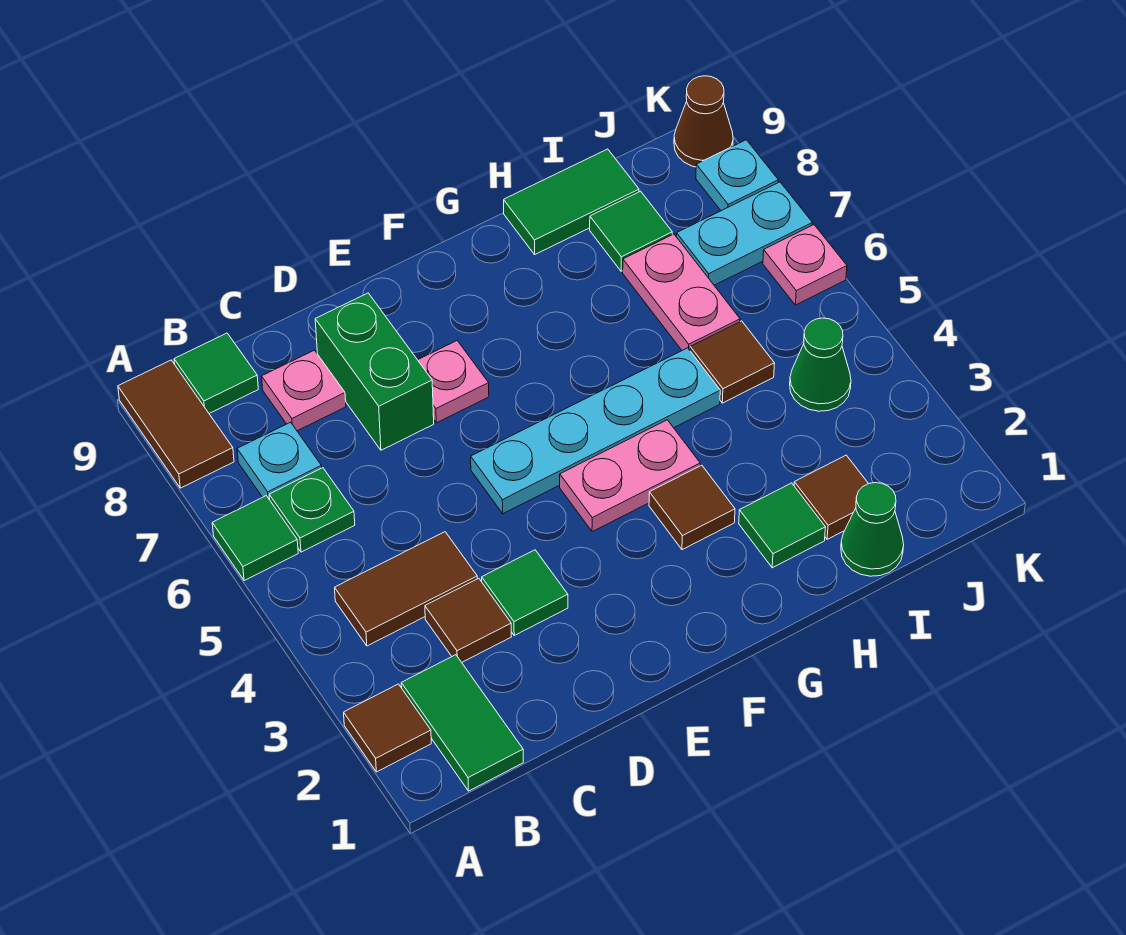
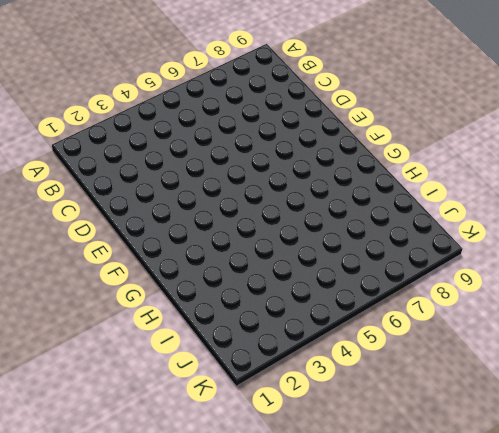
none -> brown 1x1 tile [344,684,431,772]
none -> green 1x1 tile [212,496,298,581]
none -> brown 1x2 tile [118,360,234,488]

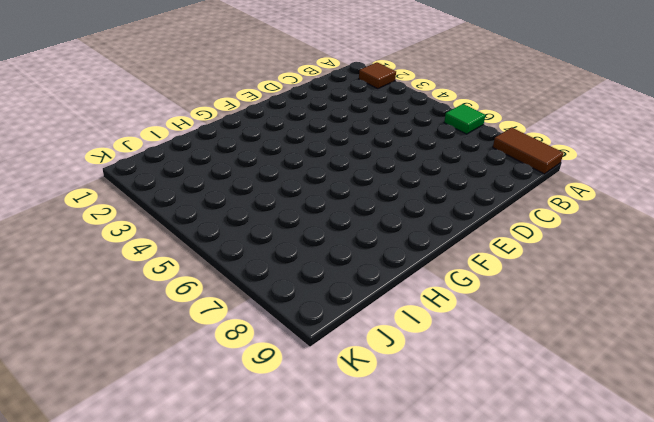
none -> green 1x2 tile [401,655,523,791]
none -> brown 1x2 tile [335,532,477,646]
none -> green 1x1 plate [269,468,355,552]

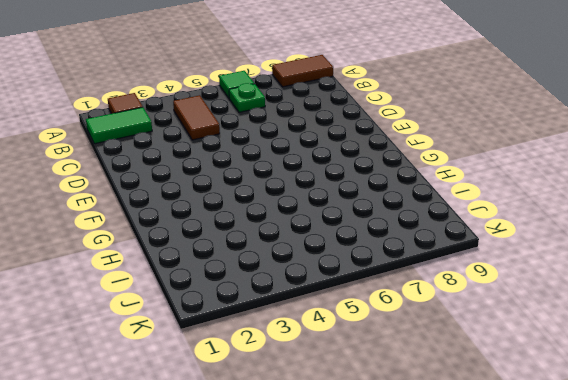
none -> cyan 1x1 plate [237,422,322,500]
none -> green 1x1 tile [174,333,258,413]
none -> brown 1x1 tile [425,578,511,662]

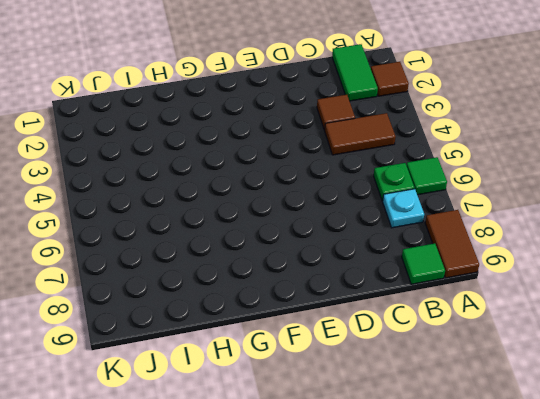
none -> pink 1x1 plate [262,350,346,431]
none -> green 1x1 tile [482,550,568,635]
none -> green 1x2 brick [315,293,434,450]

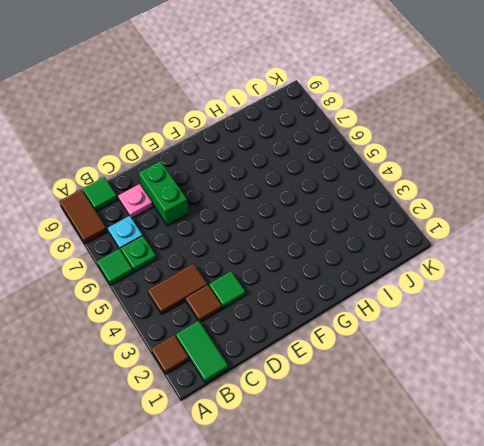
none -> cyan 1x4 plate [471,348,720,514]
none -> pink 1x1 plate [418,341,489,423]
none -> pink 1x2 plate [560,420,700,532]

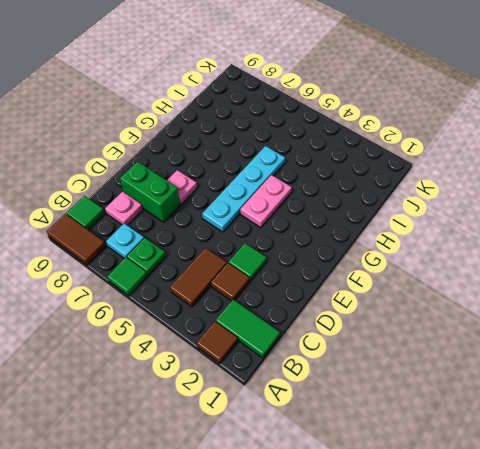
none -> brown 1x1 tile [649,465,735,550]
none -> green 1x1 tile [739,483,825,568]
none -> green 1x2 tile [504,149,639,254]

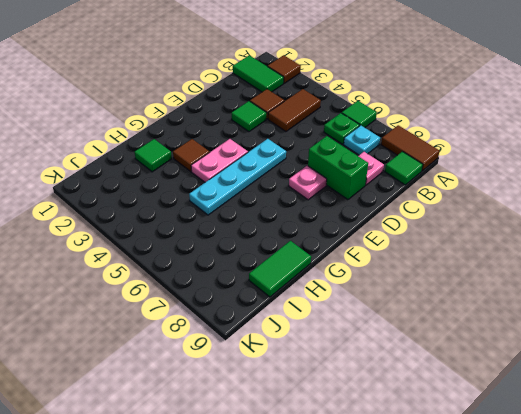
none -> green 1x1 cone [841,483,904,576]
none -> brown 1x1 tile [794,455,869,539]
none -> brown 1x1 tile [690,321,775,403]

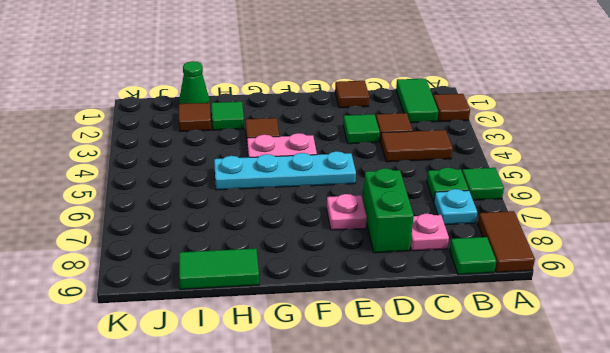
brown 1x1 tile [335,81,369,108] -> brown 1x1 tile moved to [690,321,775,403]
none -> pink 1x2 plate [623,234,740,350]
none -> green 1x1 tile [590,191,672,271]
none -> green 1x1 cone [790,318,851,411]

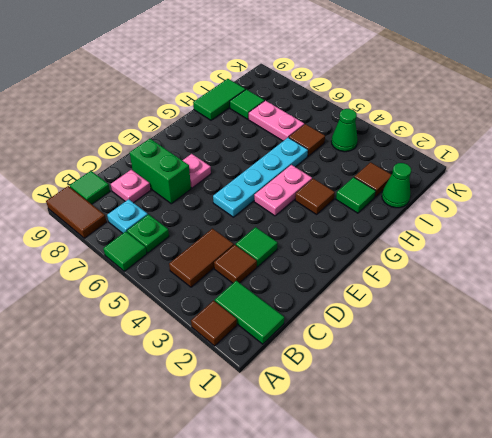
none -> cyan 1x2 plate [676,182,812,285]
none -> pink 1x1 plate [763,225,847,305]
none -> cyan 1x1 plate [696,140,778,211]

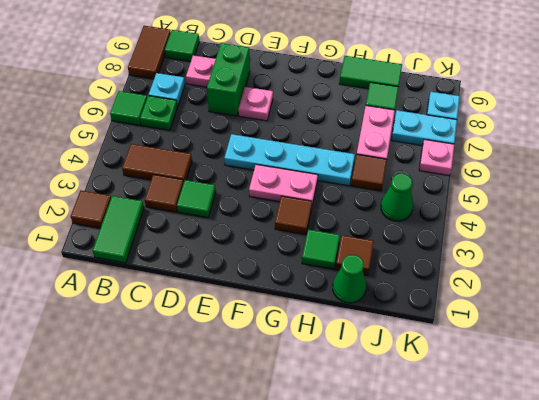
none -> brown 1x1 cone [674,76,733,167]

